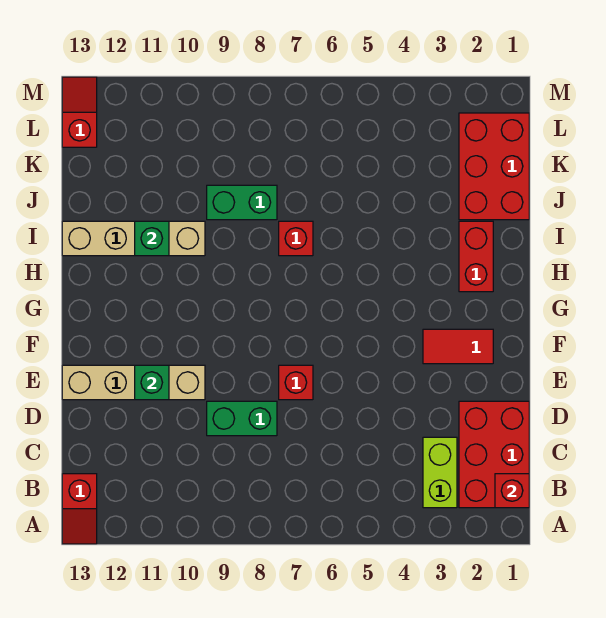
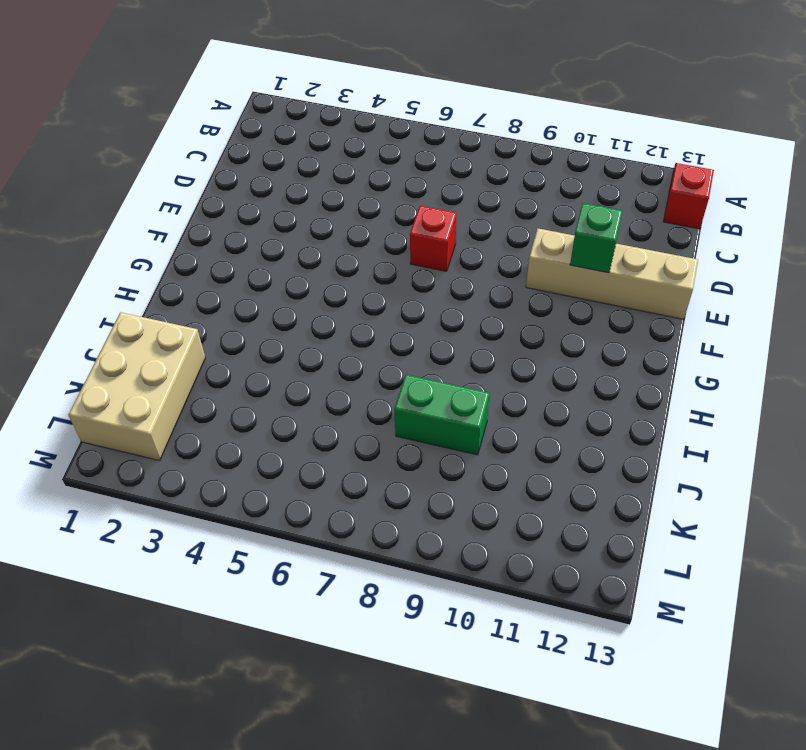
tan 2x3 brick [68,312,205,461] -> red 2x3 brick [459,113,529,220]
none -> red 2x3 brick [459,401,529,508]
none -> lime 1x2 brick [423,437,457,508]
none -> green 1x2 brick [207,401,277,436]

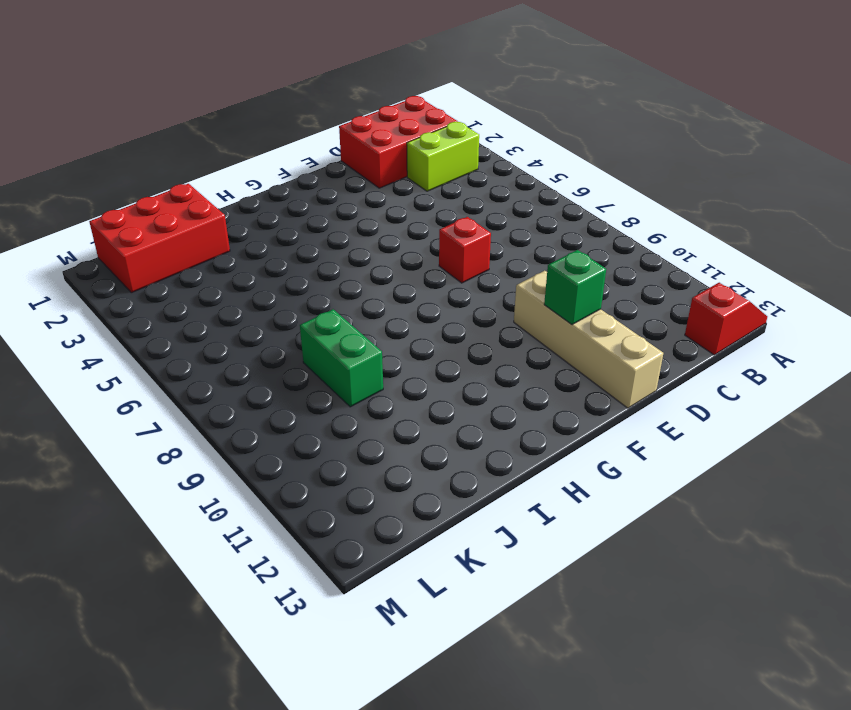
none -> green 1x2 brick [207,401,277,436]
none -> red 1x2 tile [423,329,493,364]
none -> red 1x2 brick [459,221,493,292]

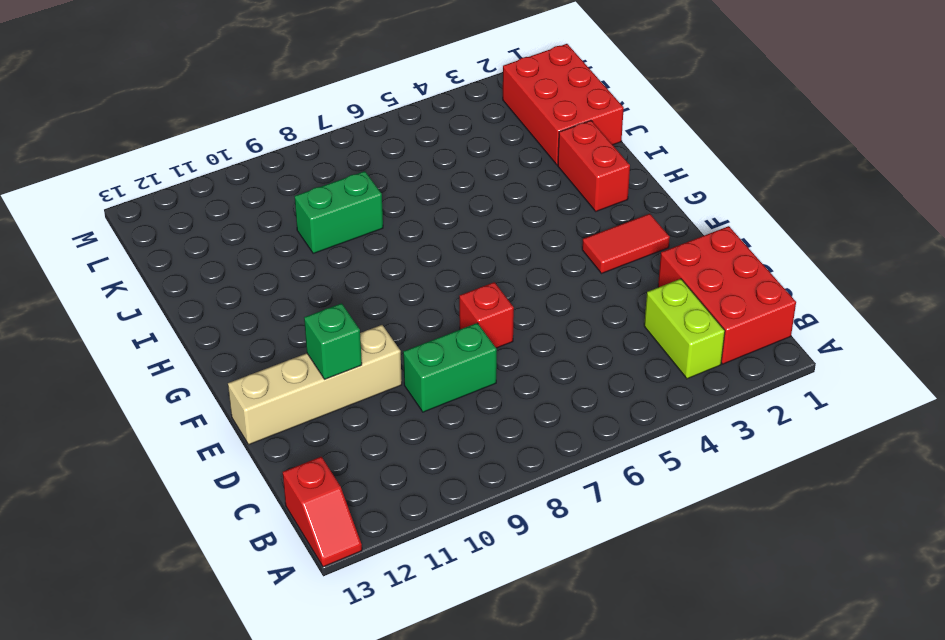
none -> red 1x1 brick [279,221,313,256]
none -> tan 1x4 brick [62,221,205,256]
none -> red 1x2 slope [62,77,97,147]

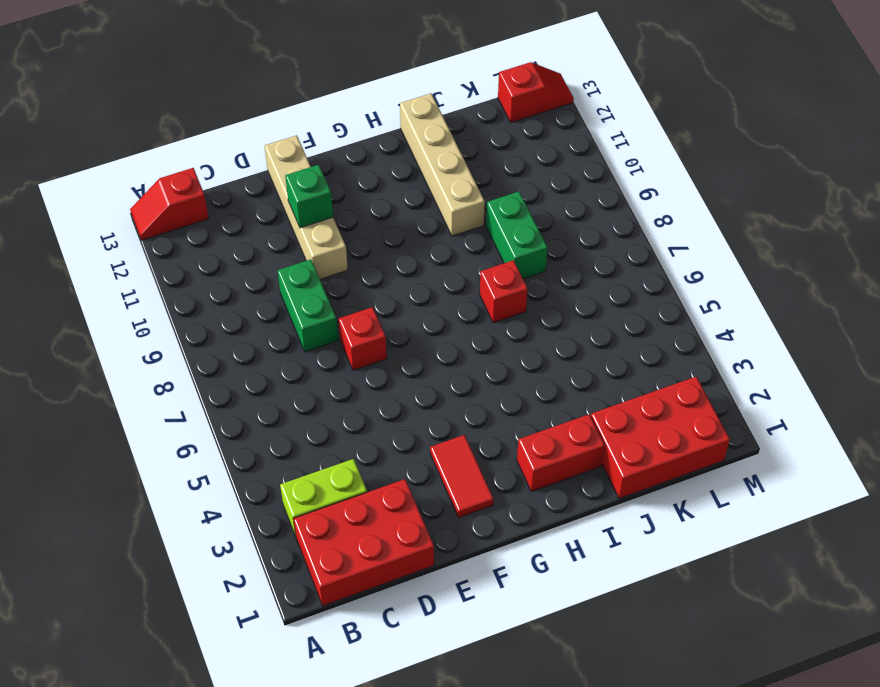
none -> red 1x1 brick [495,474,529,508]
none -> green 1x1 brick [135,221,169,256]

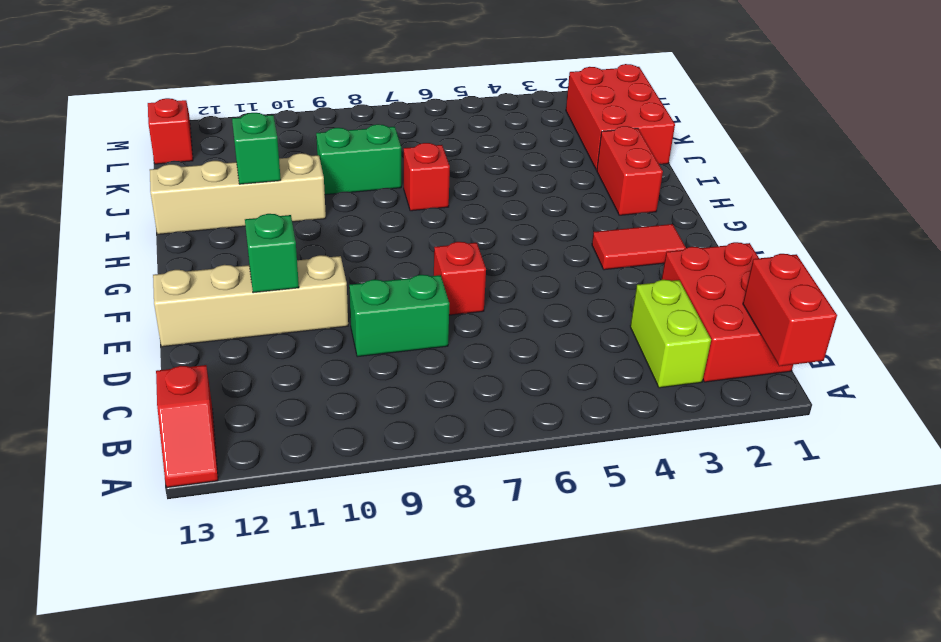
red 1x2 brick [743,254,837,366] -> red 1x1 brick [495,474,529,508]

